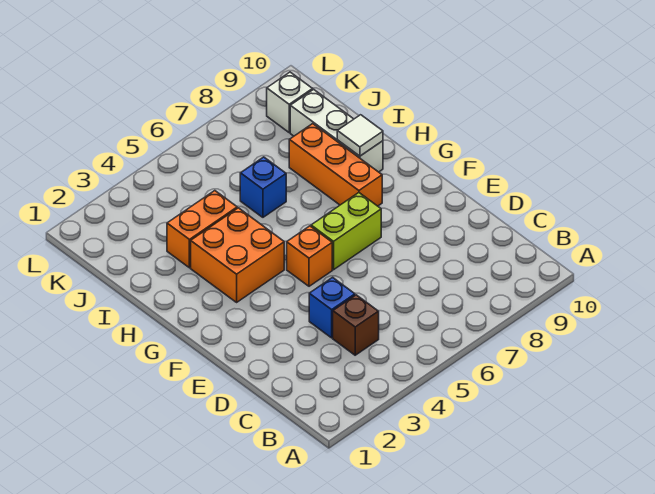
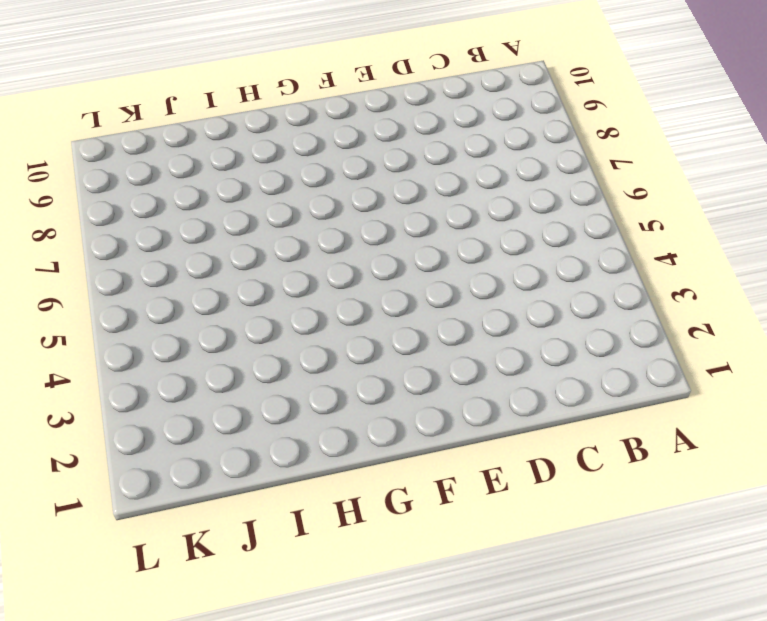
none -> brown 1x1 brick [333,295,379,355]
none -> blue 1x1 brick [309,277,355,338]

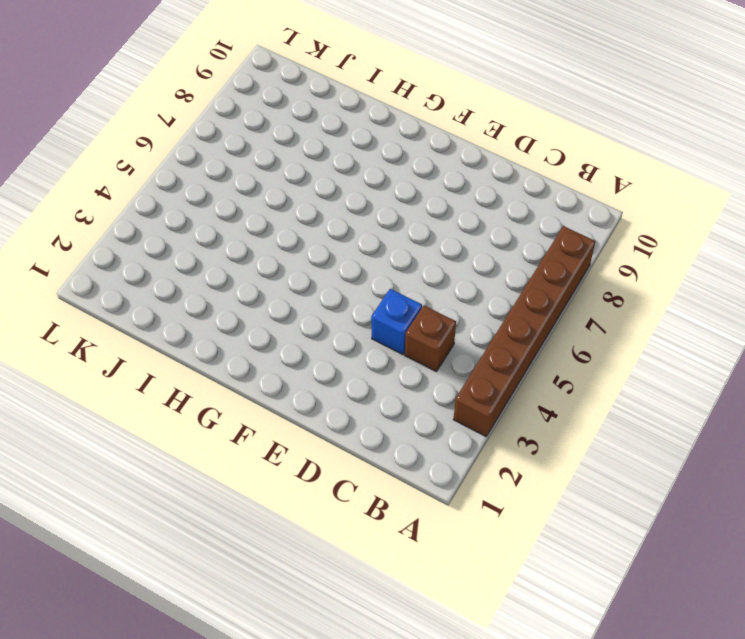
brown 1x6 brick [453,226,595,436] -> none
none -> orange 1x1 brick [287,226,332,286]
none -> lime 1x2 brick [311,193,381,270]

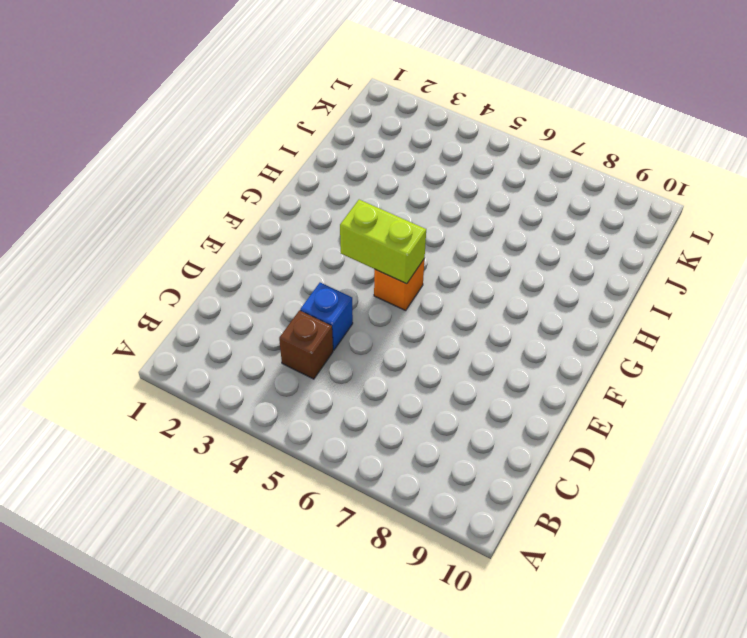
lime 1x2 brick [340,200,426,284] -> lime 1x2 brick moved to [311,193,381,270]
none -> orange 2x2 brick [191,208,284,302]
none -> orange 1x3 brick [289,124,382,206]

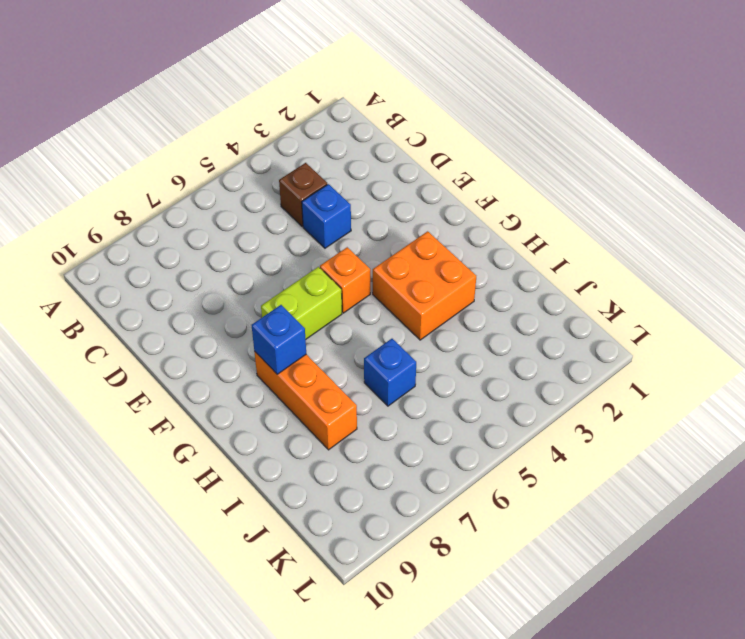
blue 1x1 brick [252,305,306,374] -> none
none -> white 1x3 brick [290,89,383,172]
none -> orange 1x2 brick [167,191,237,268]

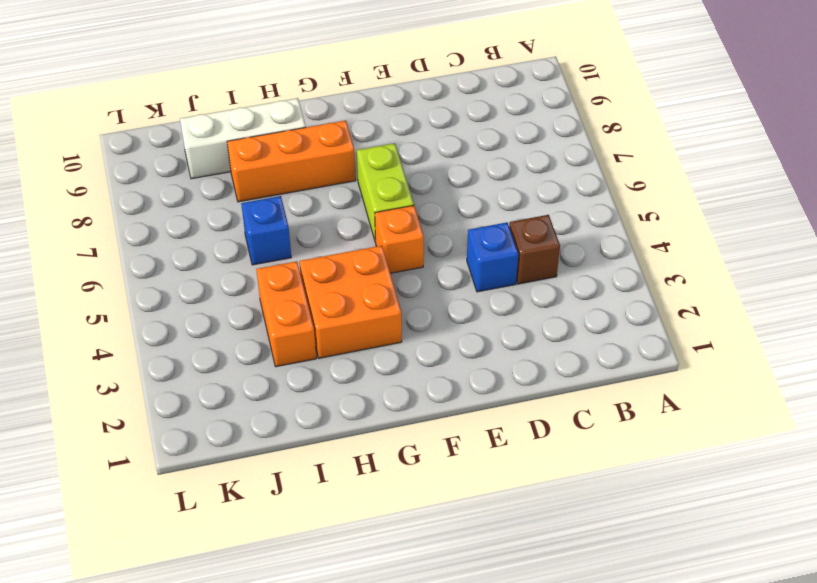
none -> white 1x1 brick [267,72,313,132]
none -> white 1x1 tile [337,115,383,156]

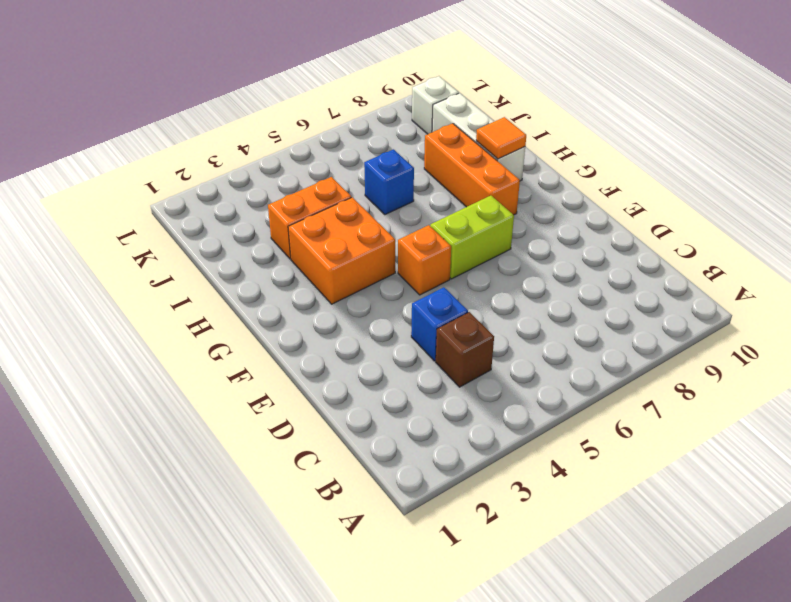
orange 1x1 tile [476,117,526,159] -> white 1x1 tile [337,115,383,156]

